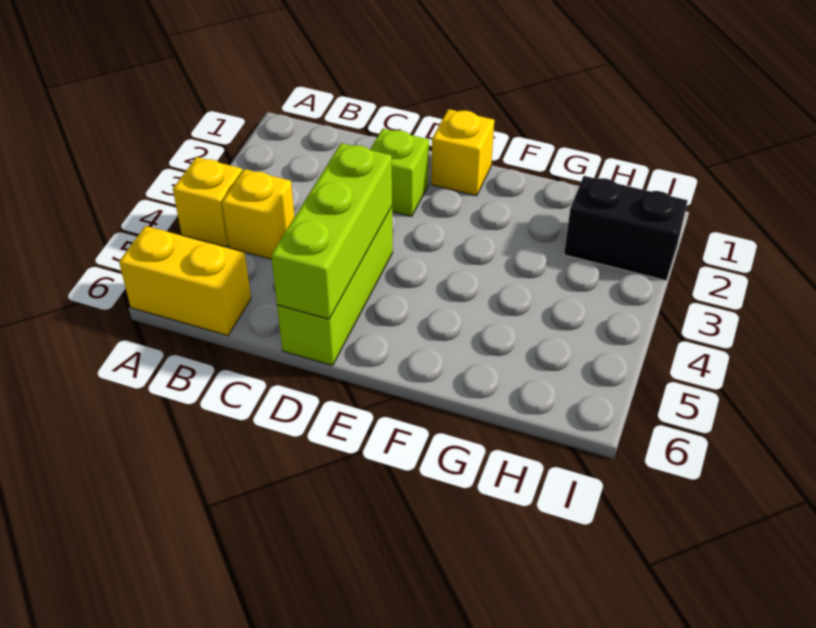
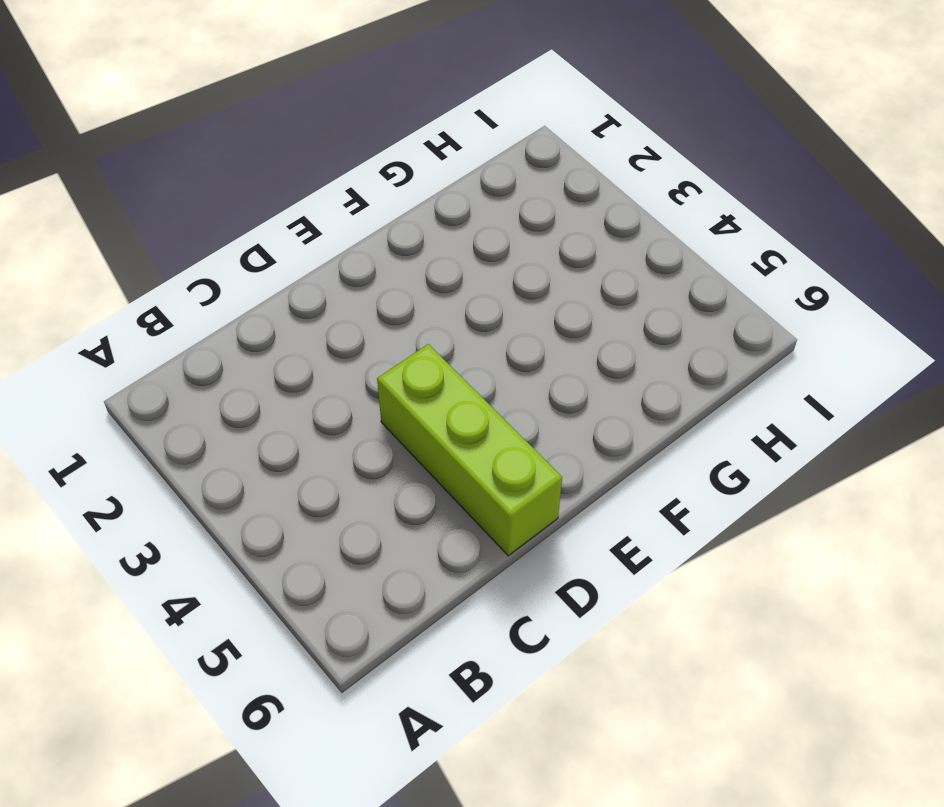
none -> yellow 1x1 brick [173,157,242,247]
none -> yellow 1x2 brick [119,226,251,335]

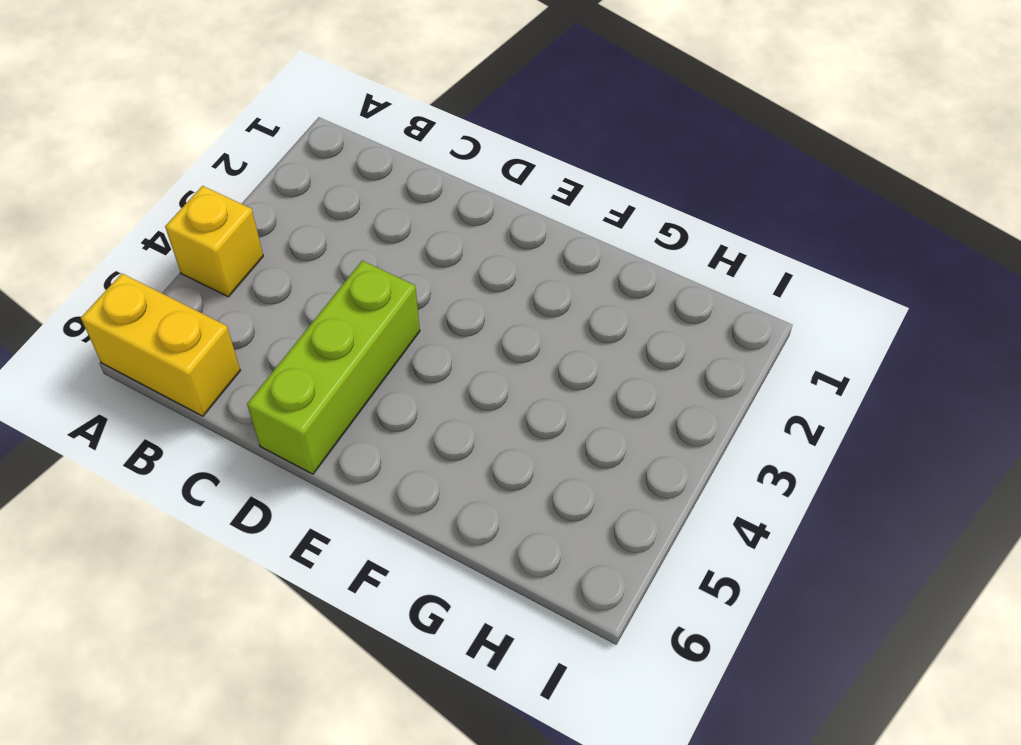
none -> yellow 1x1 brick [222,169,294,259]
none -> lime 1x1 brick [370,129,429,216]

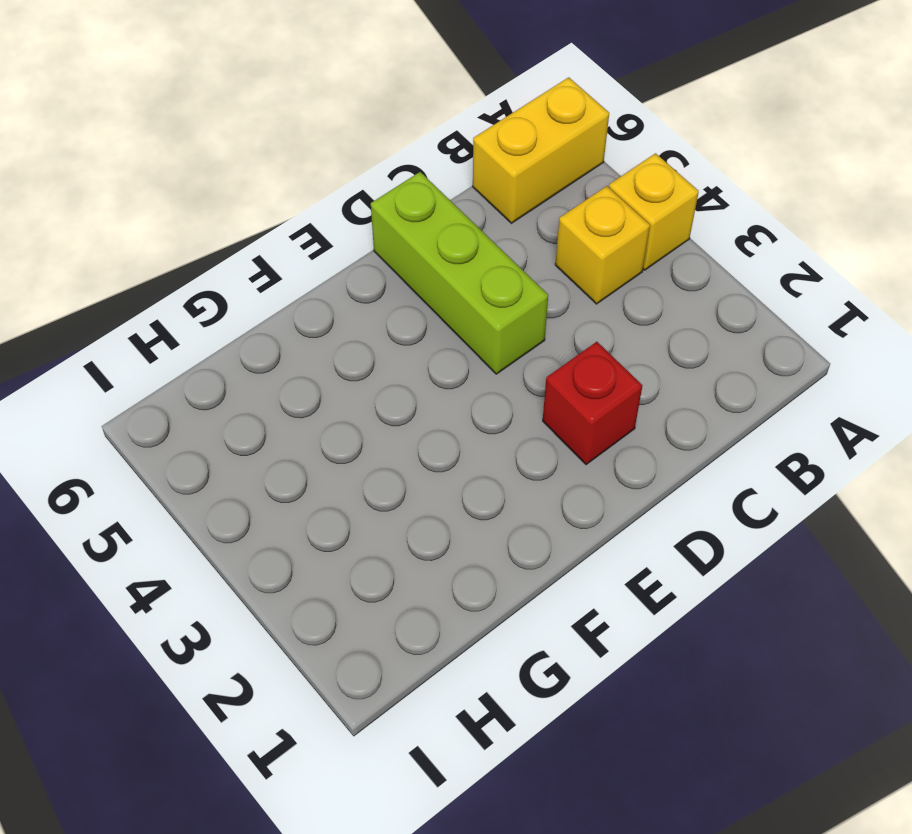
red 1x1 brick [543,342,642,465] -> lime 1x1 brick [370,129,429,216]
none -> yellow 1x1 brick [431,109,494,196]
none -> black 1x2 brick [564,176,688,281]

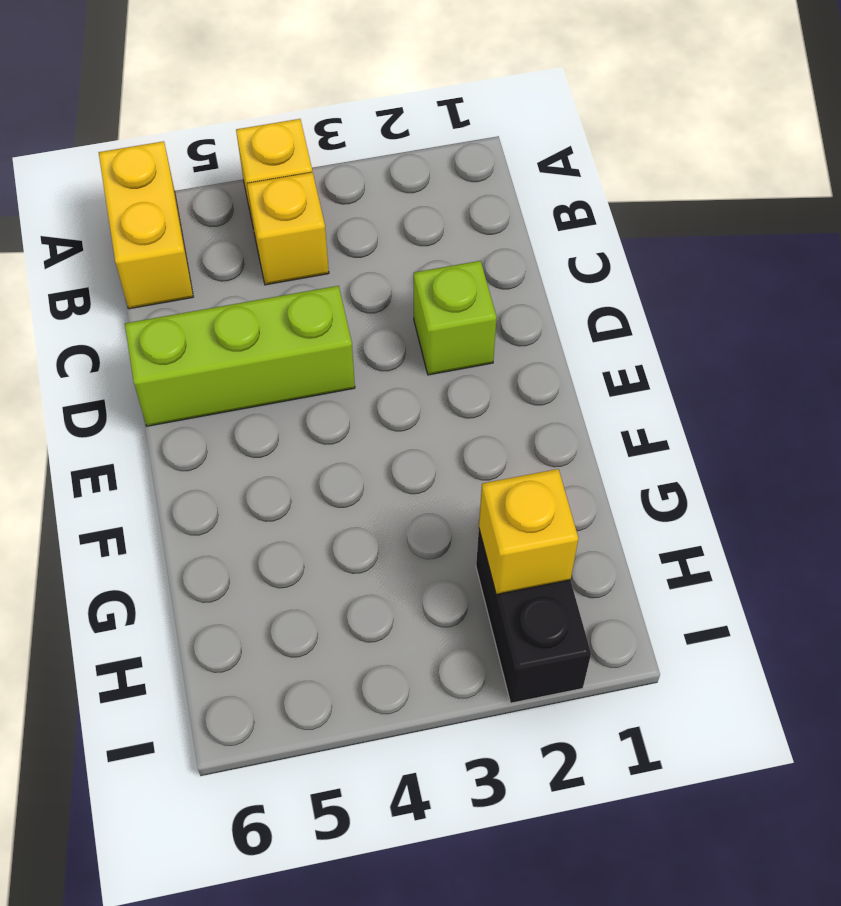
yellow 1x1 brick [479,469,578,594] -> yellow 1x1 brick moved to [431,109,494,196]
none -> lime 1x3 brick [271,143,392,319]

